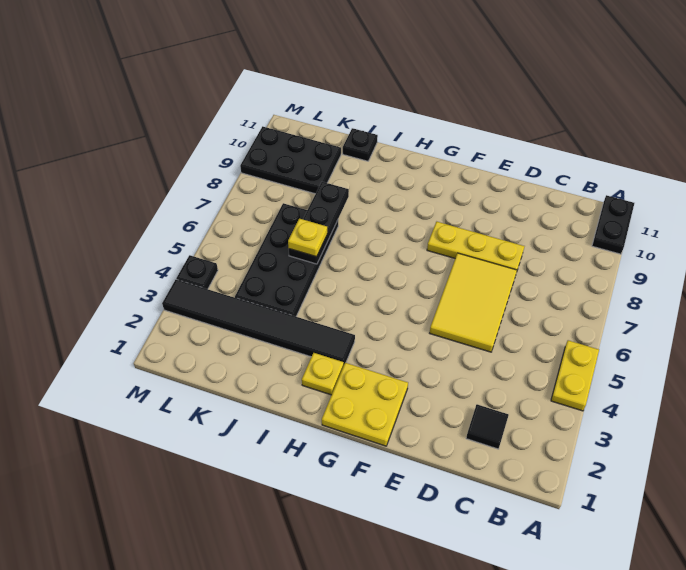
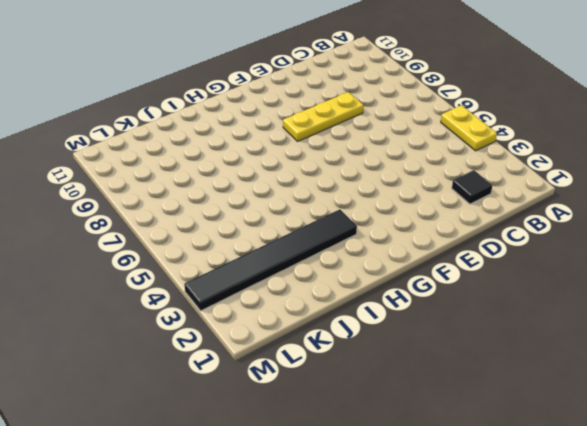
none -> black 1x2 plate [592,195,634,254]
none -> yellow 2x3 tile [430,253,517,352]
none -> yellow 2x2 plate [322,363,408,446]

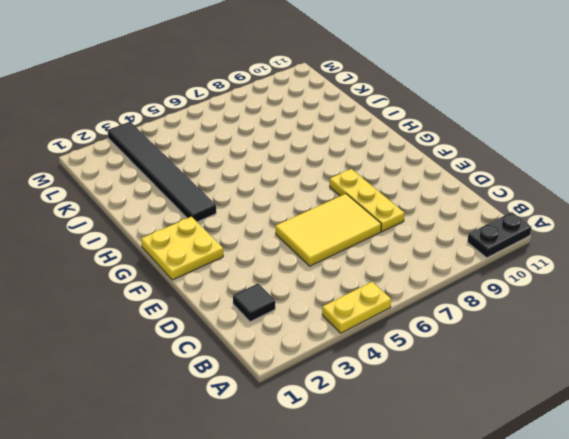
none -> yellow 1x1 plate [302,353,344,395]
none -> black 2x4 plate [235,203,338,316]
none -> black 1x1 plate [343,128,378,161]

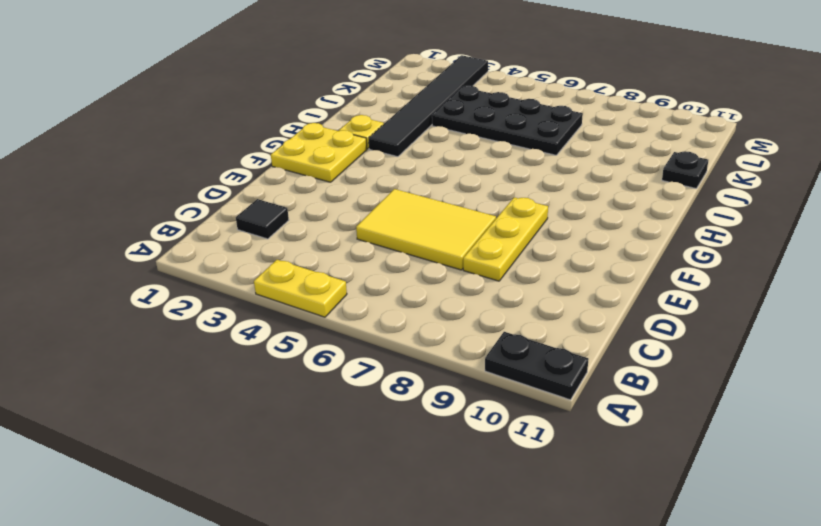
none -> black 2x3 plate [240,126,341,194]
none -> black 1x1 plate [176,255,218,289]
none -> black 1x3 plate [289,182,349,264]

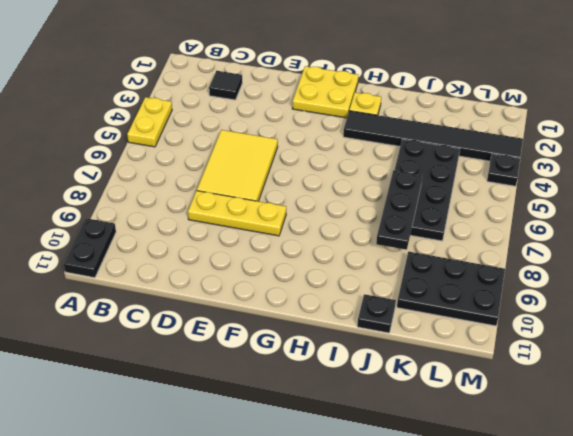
none -> yellow 1x1 plate [288,218,327,257]

